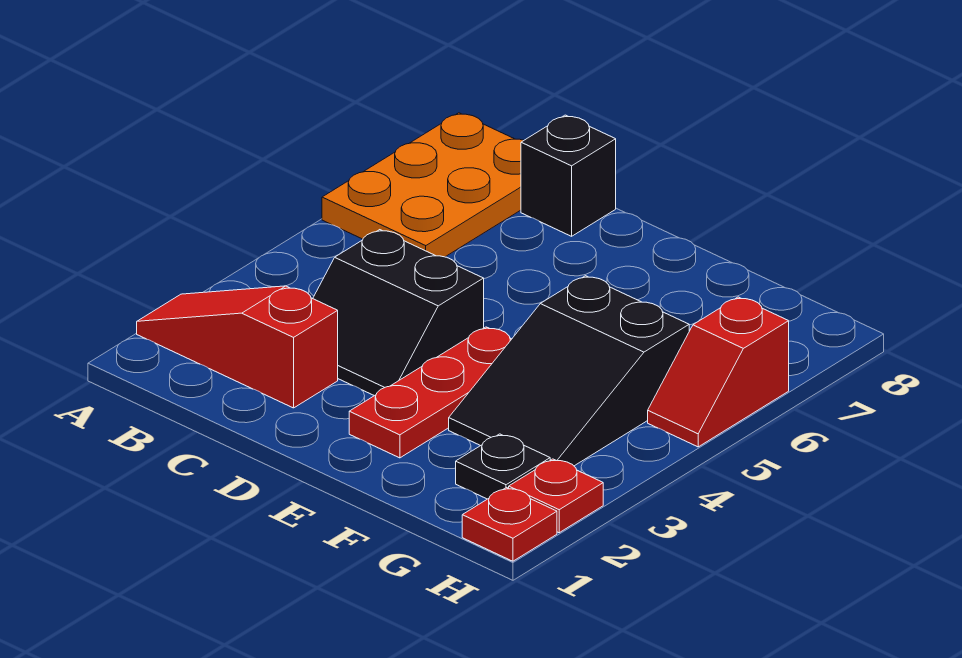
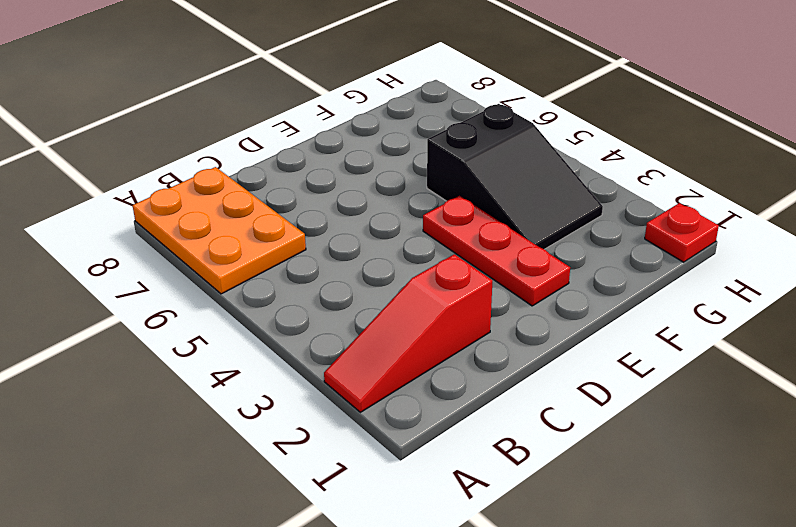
none -> black 2x2 slope [313,230,484,396]
none -> black 1x1 brick [521,115,616,236]

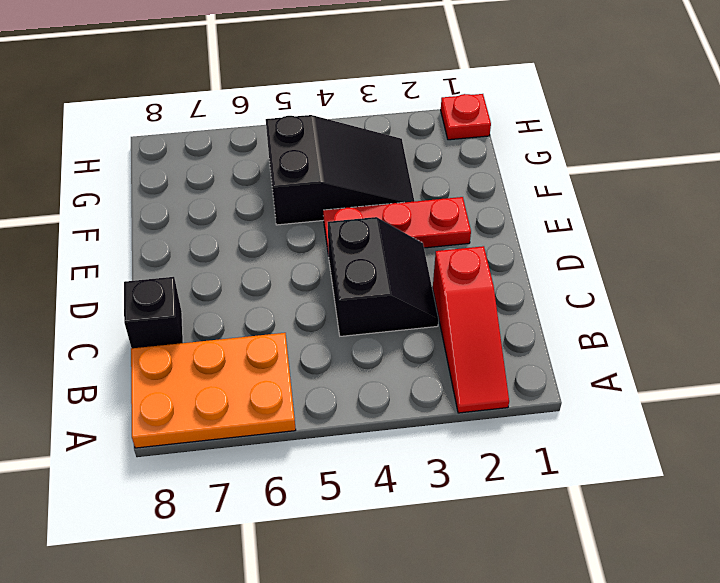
none -> black 1x1 plate [456,434,550,499]
none -> red 1x1 plate [509,459,603,533]

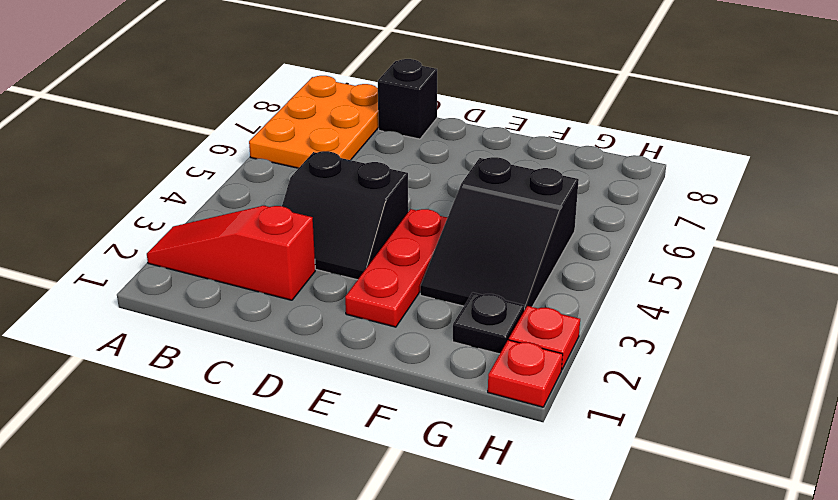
none -> red 1x2 slope [648,297,789,447]

